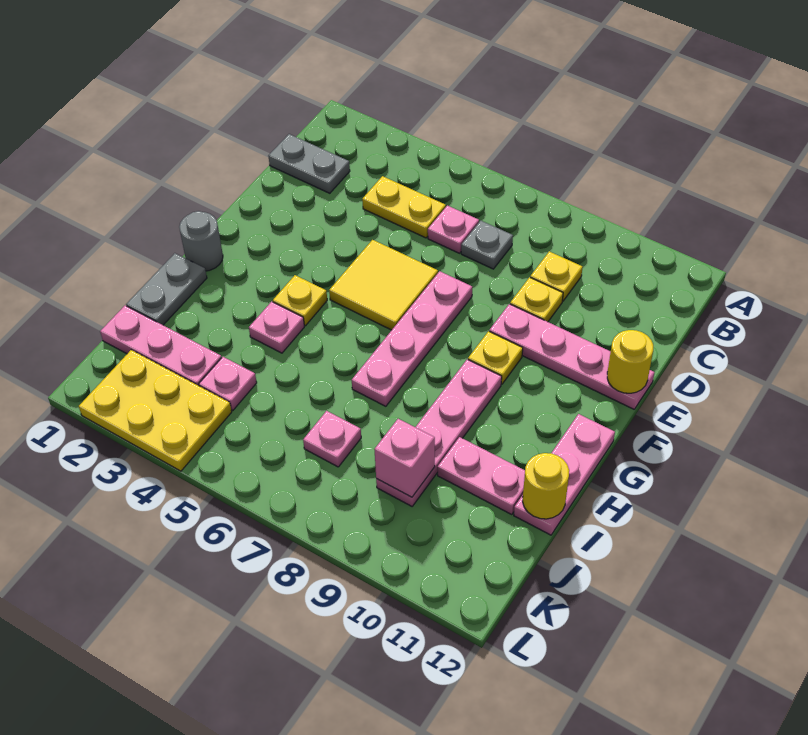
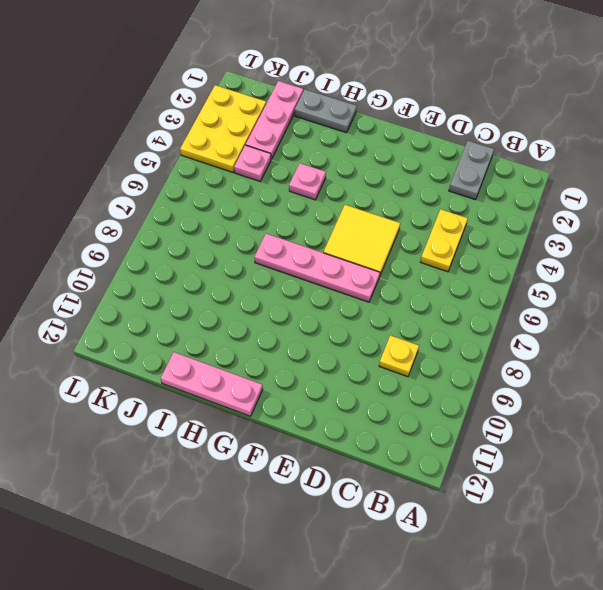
none -> pink 1x1 plate [428,206,479,253]
none -> grey 1x1 plate [461,221,513,269]
none -> yellow 1x1 plate [510,277,563,322]

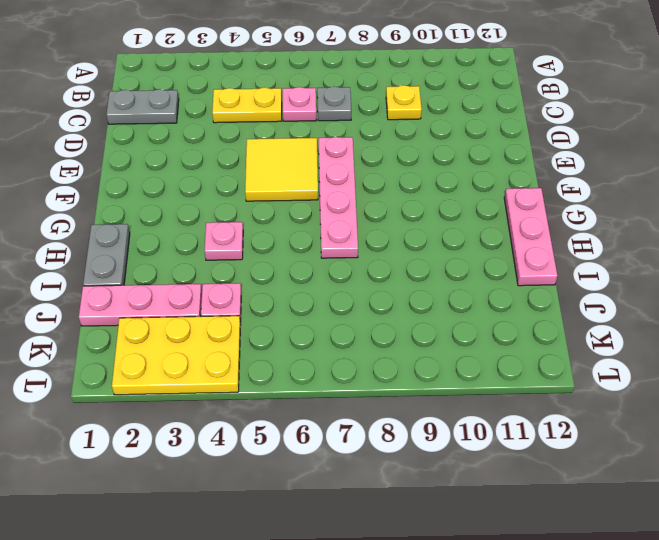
none -> yellow 1x1 plate [510,277,563,322]
none -> pink 1x4 plate [489,304,655,409]
none -> yellow 1x1 plate [468,331,523,384]

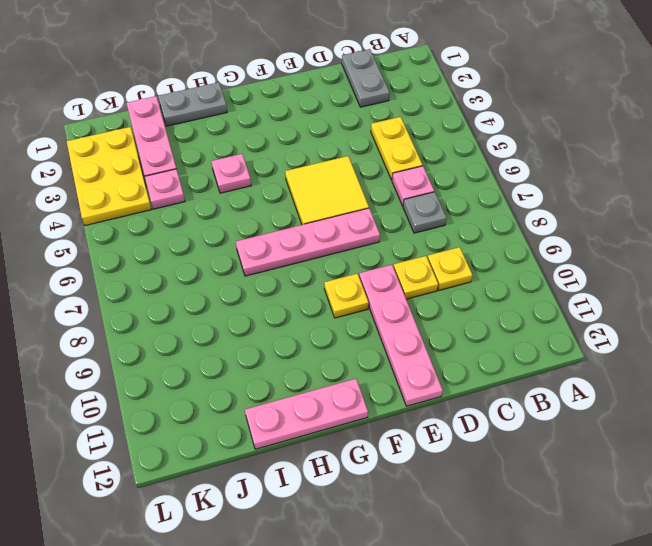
none -> grey 1x1 round brick [179,211,223,271]
none -> yellow 1x1 plate [273,275,327,326]
none -> pink 1x4 plate [376,359,502,506]

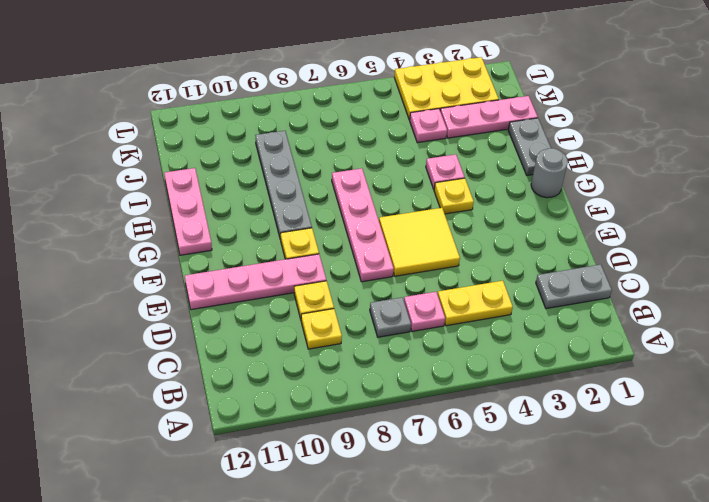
grey 1x4 plate [255,131,312,239] -> pink 1x4 plate [376,359,502,506]
none -> pink 1x2 plate [438,437,525,515]
none -> pink 1x1 plate [303,411,361,467]
none -> yellow 1x1 round brick [607,330,653,393]

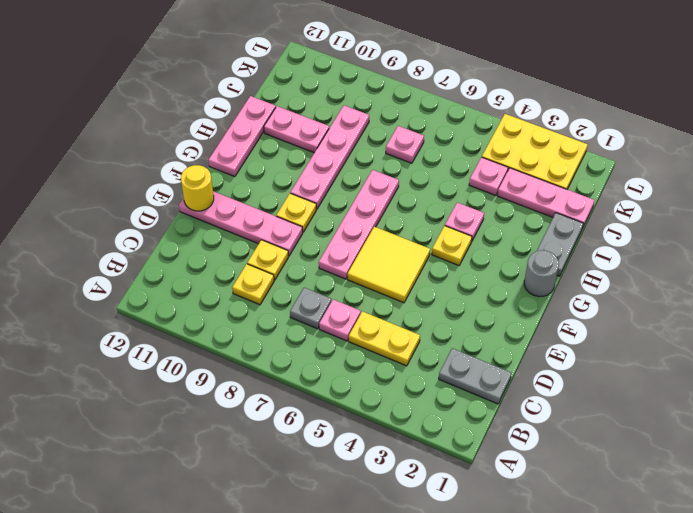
none -> yellow 1x1 round brick [523,453,569,519]
none -> pink 1x1 brick [374,419,435,497]

